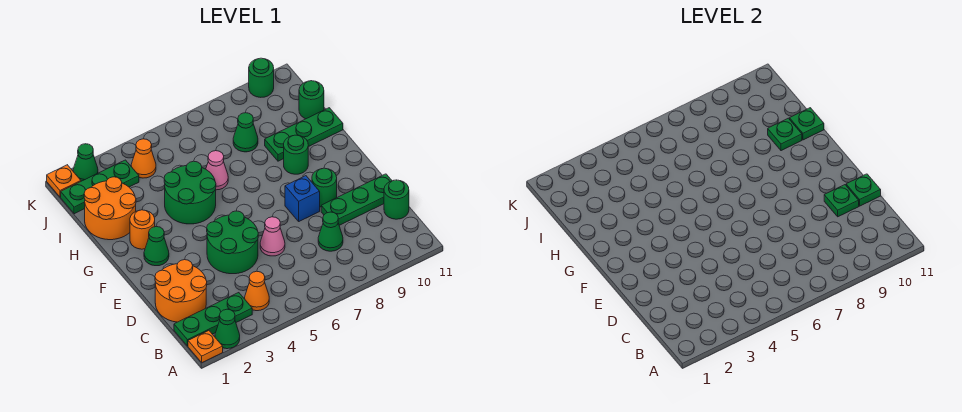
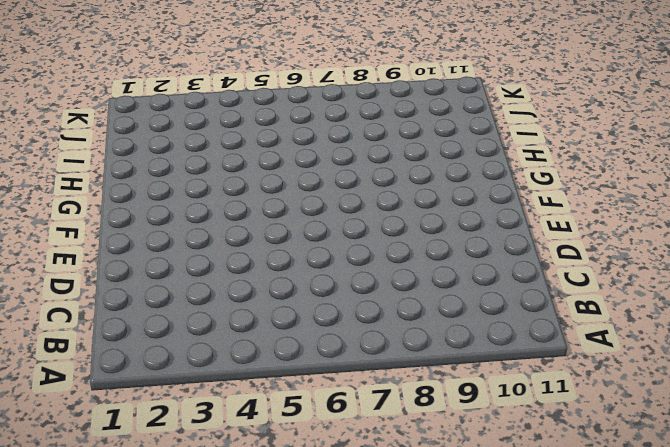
none -> orange 1x1 plate [188,331,223,362]
none -> green 1x1 cone [215,309,240,349]
none -> green 1x3 plate [174,293,252,346]
none -> orange 1x1 cone [245,271,269,311]

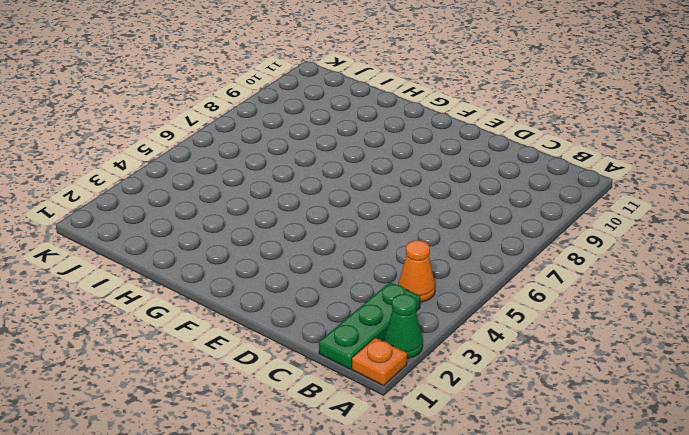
none -> orange 2x2 round brick [155,260,207,322]
none -> green 1x1 cone [318,212,343,251]
none -> green 1x1 round brick [384,180,409,219]
none -> green 2x2 round brick [207,211,258,274]

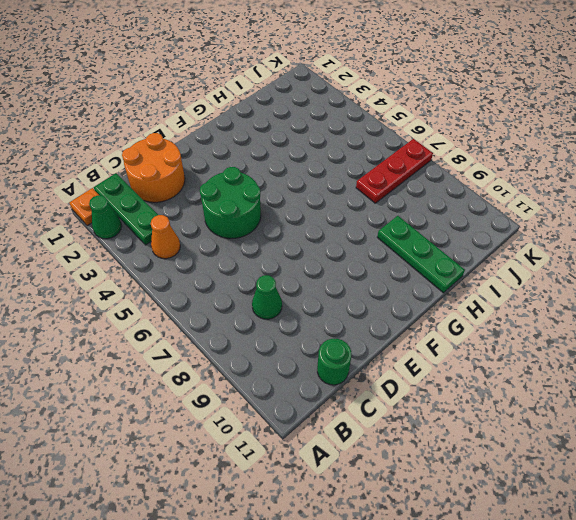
red 1x3 plate [356,139,433,203] -> none
none -> pink 1x1 cone [260,217,285,256]
none -> green 1x3 plate [321,174,392,225]
none -> blue 1x1 brick [285,176,320,221]
none -> green 1x1 round brick [312,168,337,207]

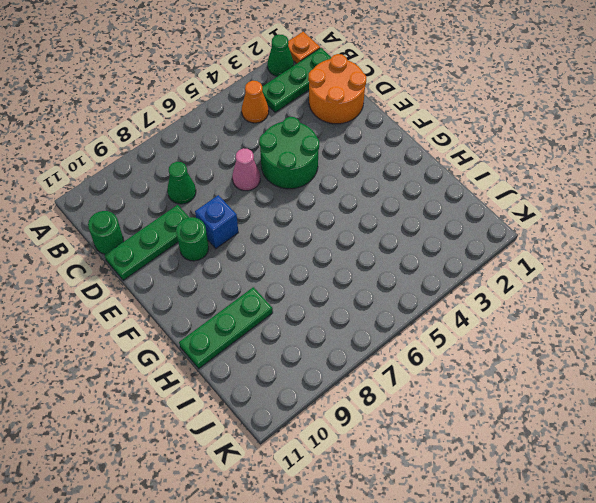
none -> green 1x1 cone [144,227,169,266]
none -> orange 1x1 round brick [130,210,155,249]
none -> green 2x2 round brick [164,161,216,224]
none -> green 1x1 round brick [284,135,308,174]

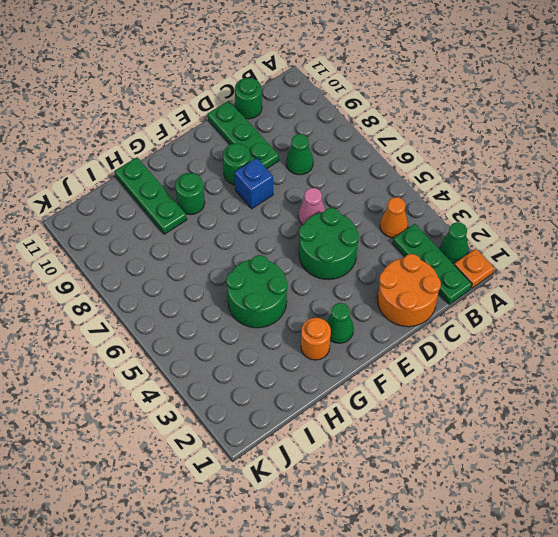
none -> orange 2x2 round brick [84,177,136,240]
none -> pink 1x1 cone [206,151,228,190]
none -> green 1x1 cone [233,113,258,152]
none -> green 1x1 round brick [299,81,324,119]

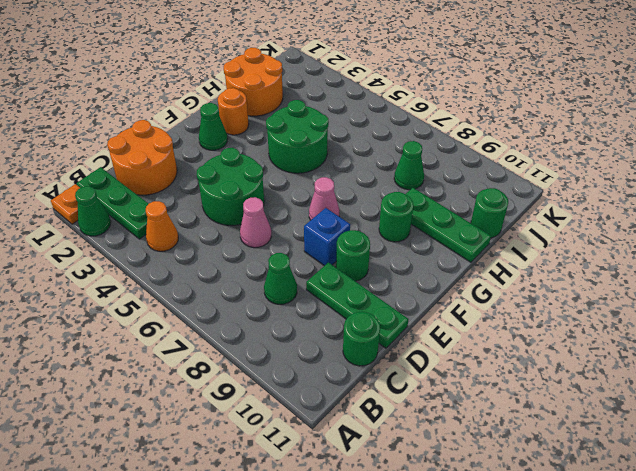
pink 1x1 cone [309,177,339,220] -> pink 1x1 cone moved to [206,151,228,190]
none -> green 1x3 plate [61,160,139,214]
none -> orange 1x1 cone [131,139,156,178]
none -> orange 1x1 plate [47,165,81,197]
none -> green 1x1 cone [73,144,98,181]

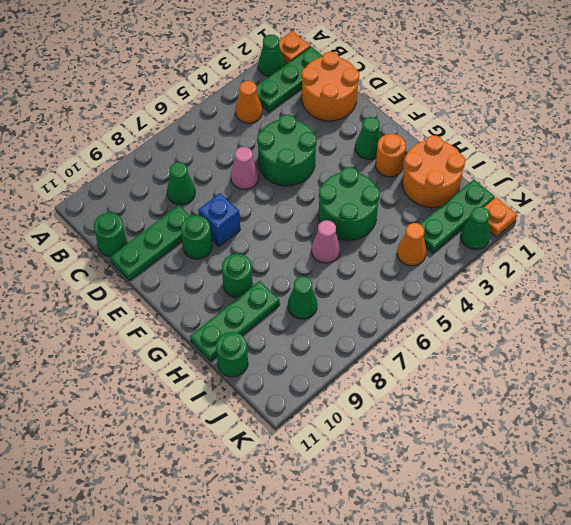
none -> green 1x1 round brick [249,58,274,97]
none -> green 1x1 plate [824,185,859,217]
none -> green 1x1 plate [846,174,881,206]
none -> green 1x1 plate [768,118,802,151]

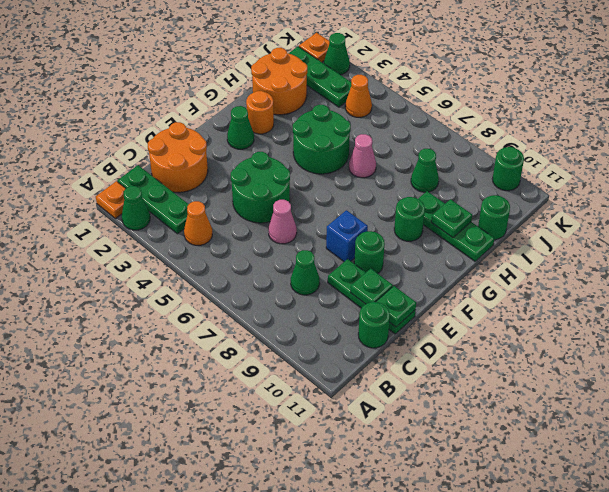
none -> green 1x1 plate [789,108,824,140]

